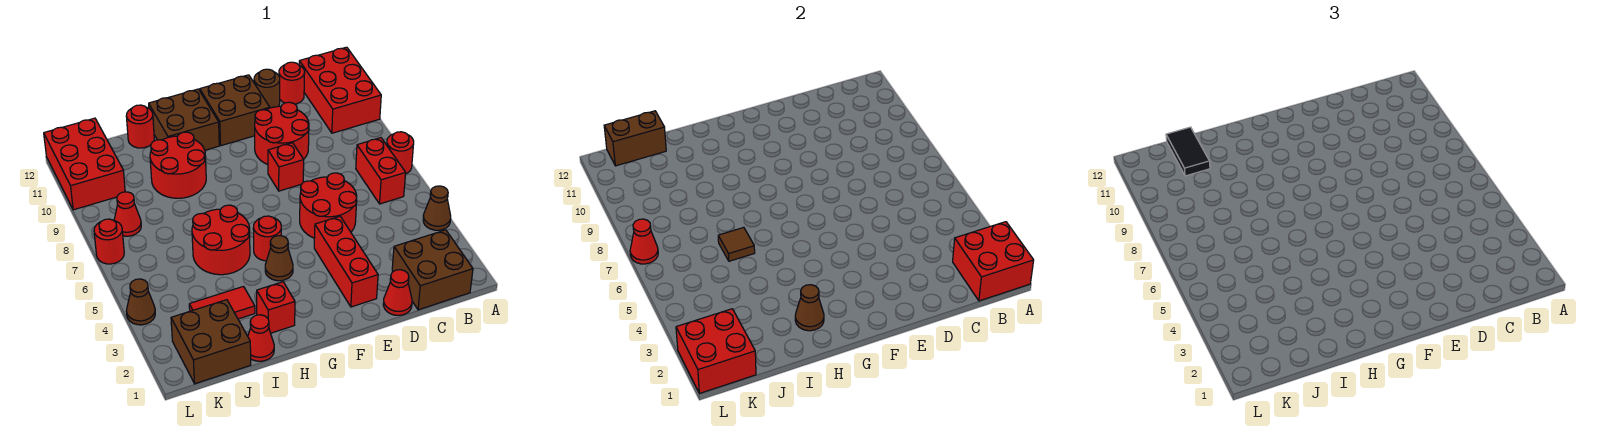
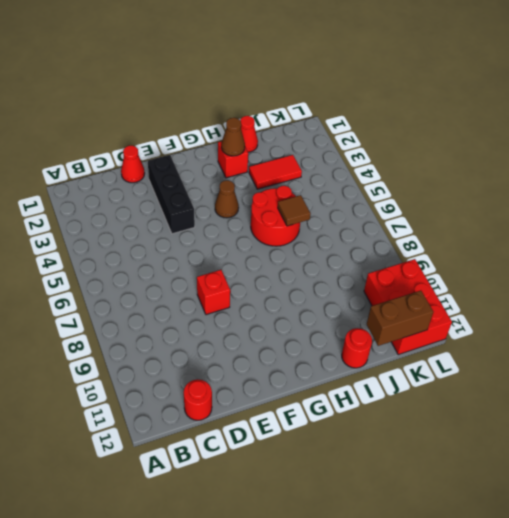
black 1x3 brick [148,155,195,234] -> red 1x3 brick [314,216,378,307]
none -> brown 1x1 cone [423,186,451,230]
none -> red 1x1 round brick [387,132,414,174]
none -> red 2x3 brick [299,47,381,133]
none -> brown 2x2 brick [392,230,473,310]

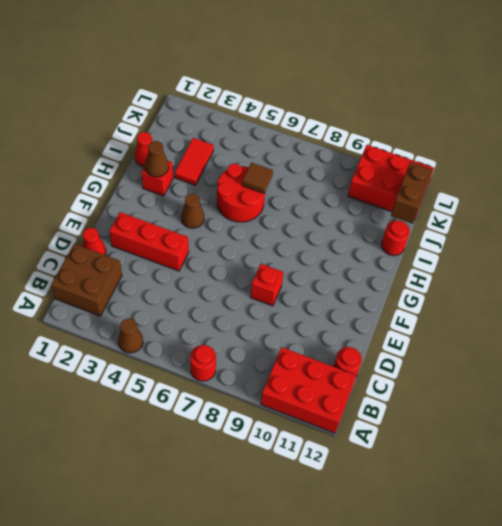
none -> red 1x2 brick [356,138,406,204]
none -> red 2x2 round brick [300,173,357,238]
none -> red 2x2 round brick [255,102,309,165]
none -> brown 1x1 round brick [254,69,280,108]

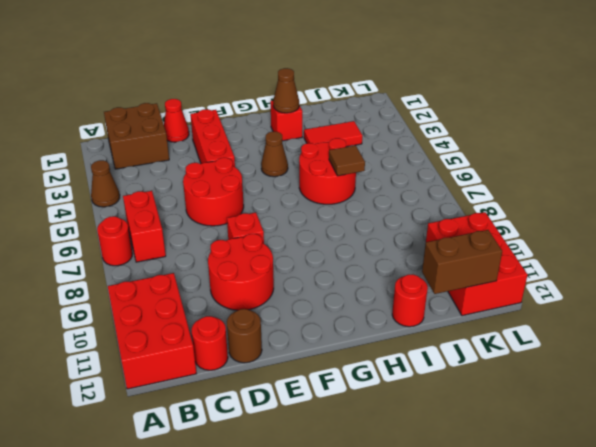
none -> brown 2x2 brick [200,75,270,146]
none -> red 1x1 round brick [253,216,281,261]
none -> brown 2x2 brick [149,89,219,150]
none -> red 2x2 round brick [150,132,206,198]

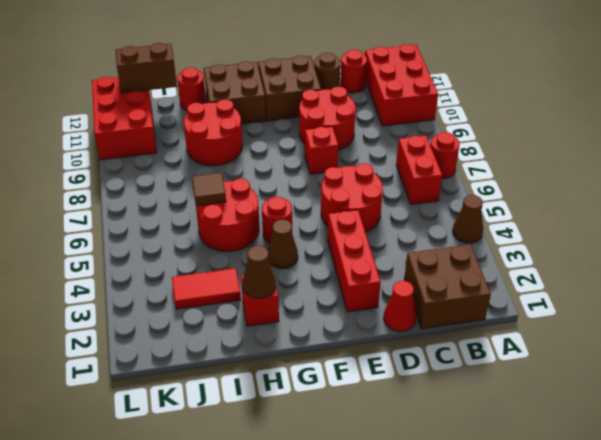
none -> red 1x1 cone [248,315,274,361]
none -> brown 2x2 brick [171,300,251,384]
none -> red 1x1 cone [114,192,141,236]
none -> brown 1x1 cone [126,279,155,325]

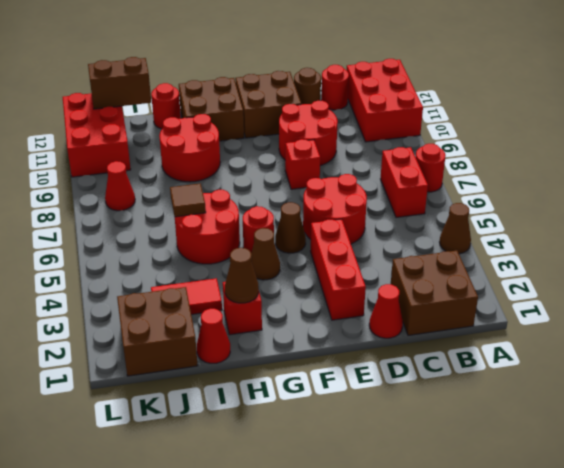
brown 1x1 cone [275,202,306,253] -> brown 1x1 cone moved to [126,279,155,325]
none -> red 1x1 round brick [94,219,124,264]
none -> red 2x2 brick [953,222,1034,301]
none -> red 2x2 brick [676,309,756,393]
none -> red 1x1 cone [630,219,658,264]

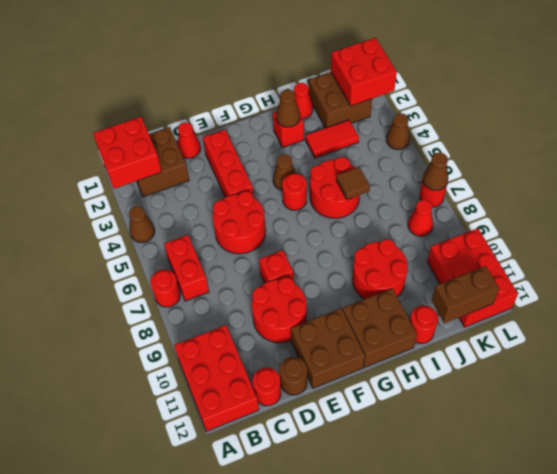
brown 1x1 cone [423,153,448,190] -> red 1x1 cone [630,219,658,264]
none -> black 1x2 tile [1166,127,1210,176]

